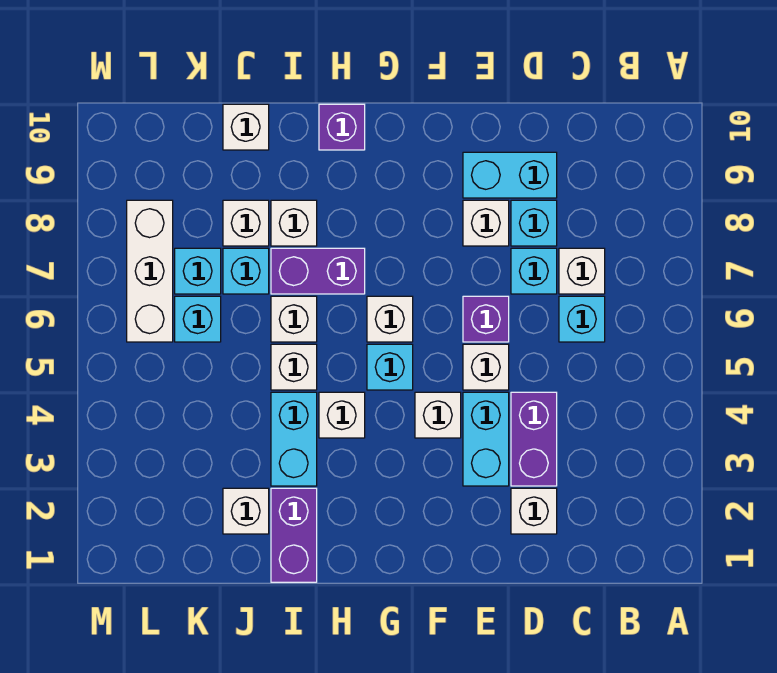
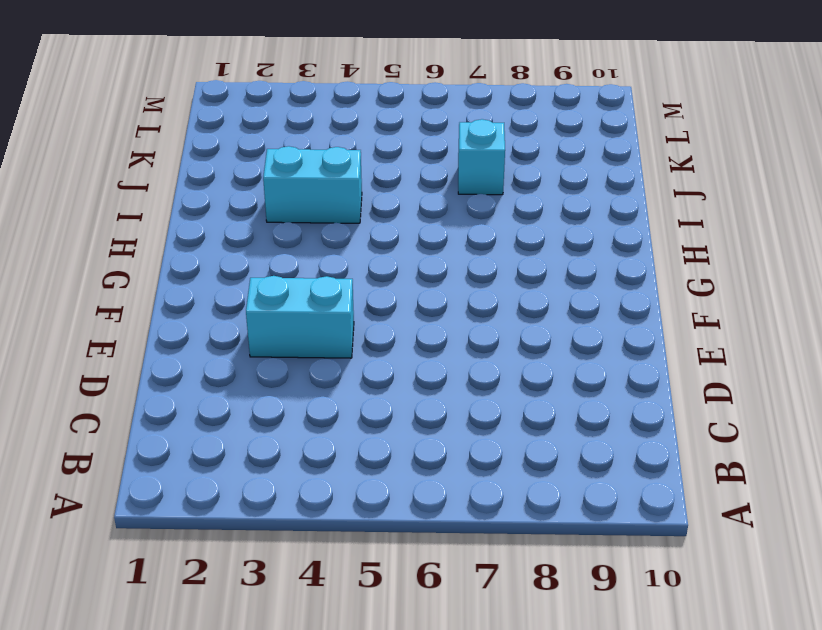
none -> cyan 1x1 brick [559,296,605,342]
none -> white 1x1 brick [559,248,605,294]
none -> white 1x1 brick [511,488,557,534]

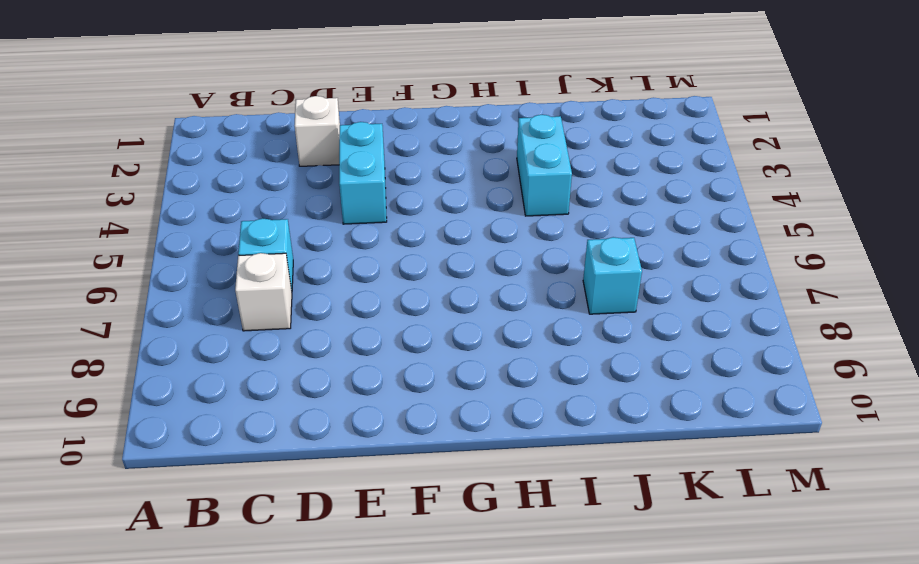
none -> purple 1x2 brick [511,392,557,486]
none -> cyan 1x1 brick [511,248,557,294]
none -> cyan 1x1 brick [511,200,557,246]

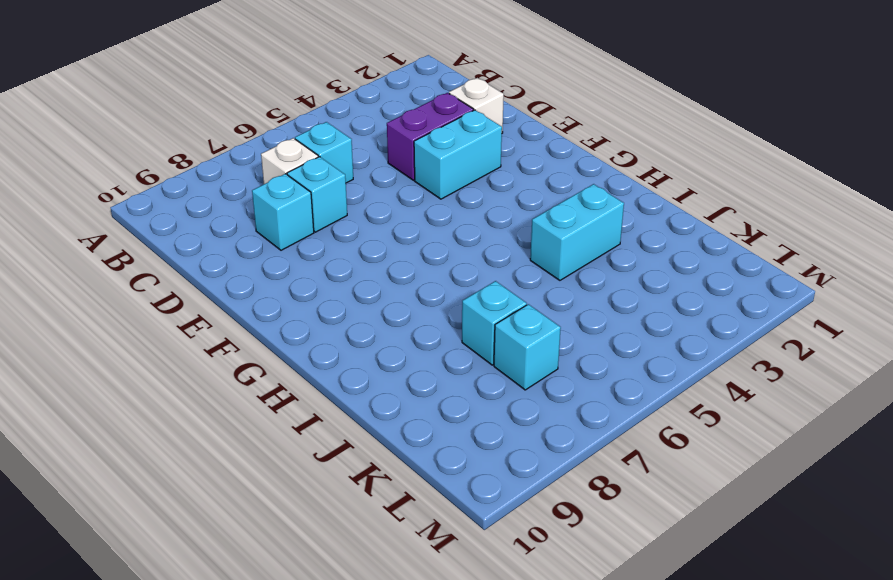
none -> cyan 1x2 brick [463,152,557,198]
none -> white 1x1 brick [463,344,509,390]
none -> purple 1x1 brick [463,296,509,342]

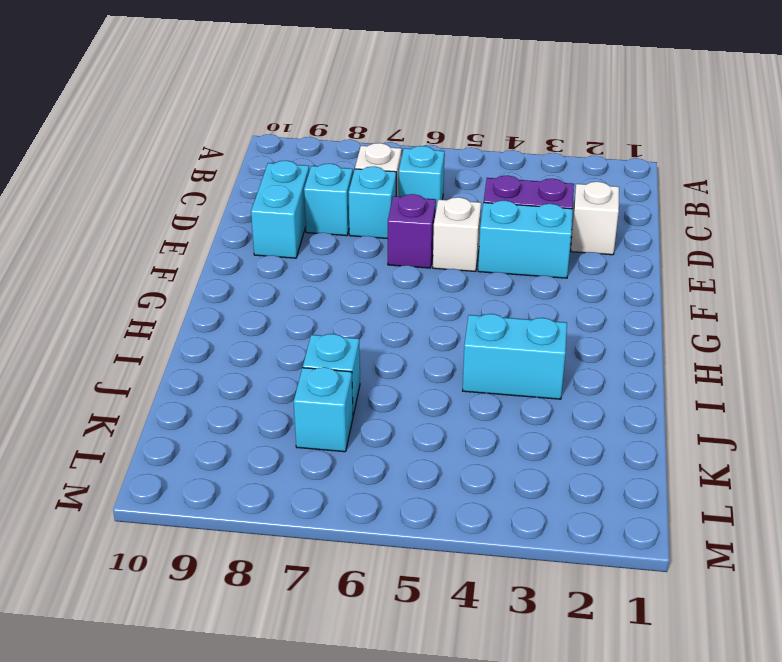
none -> white 1x1 brick [463,200,509,246]
none -> white 1x1 brick [415,392,461,438]
none -> cyan 1x1 brick [367,344,413,390]

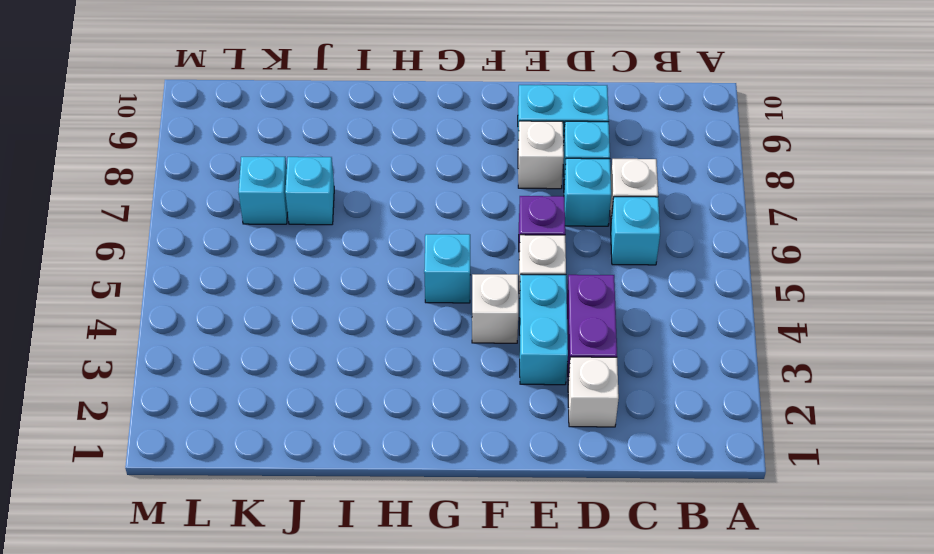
none -> white 1x1 brick [367,296,413,342]
none -> white 1x1 brick [319,392,365,438]
none -> purple 1x2 brick [271,248,365,294]

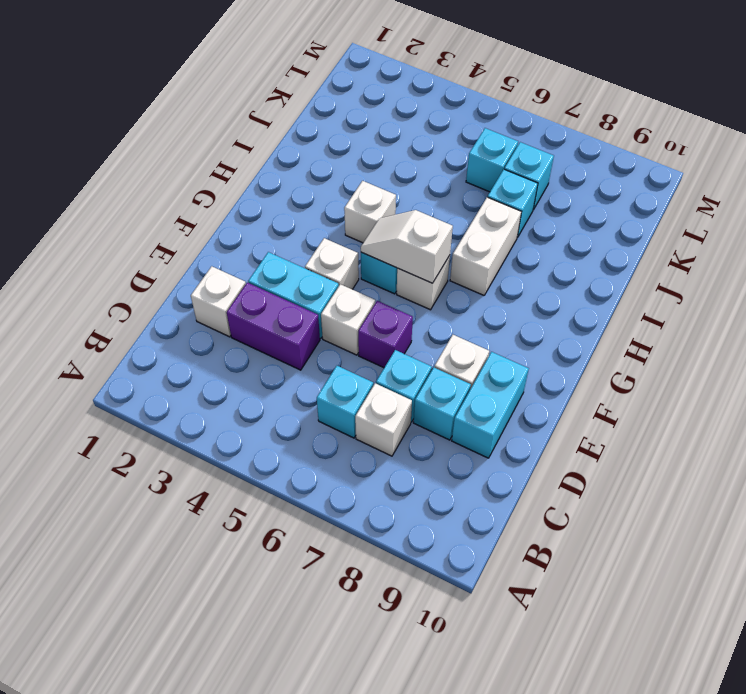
white 1x2 slope [361,210,453,283] -> none
white 1x2 brick [450,197,521,295] -> purple 1x2 brick [271,248,365,294]
none -> purple 1x1 brick [319,104,365,150]
none -> purple 1x2 brick [271,488,317,582]
none -> cyan 1x2 brick [271,392,317,486]

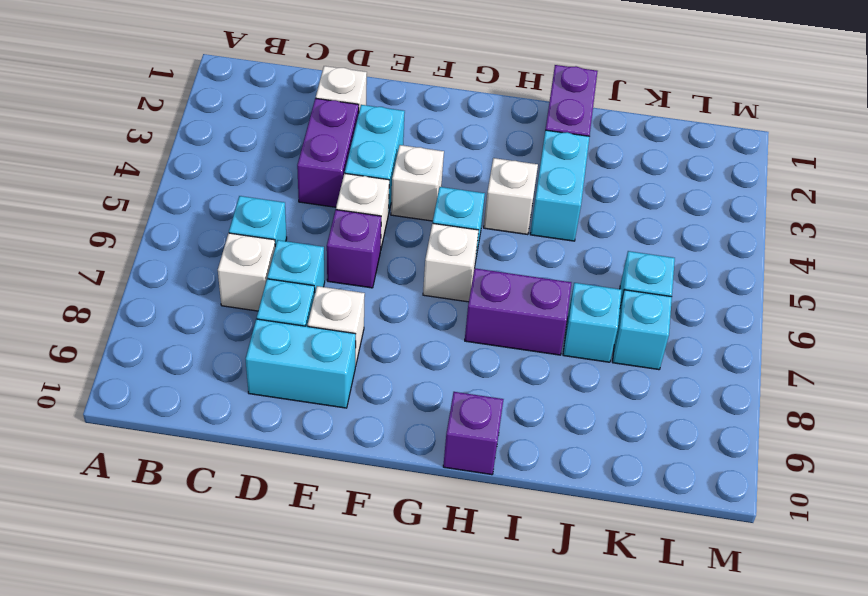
none -> white 1x1 brick [271,344,317,390]
none -> white 1x1 brick [271,296,317,342]
none -> white 1x1 brick [271,200,317,246]

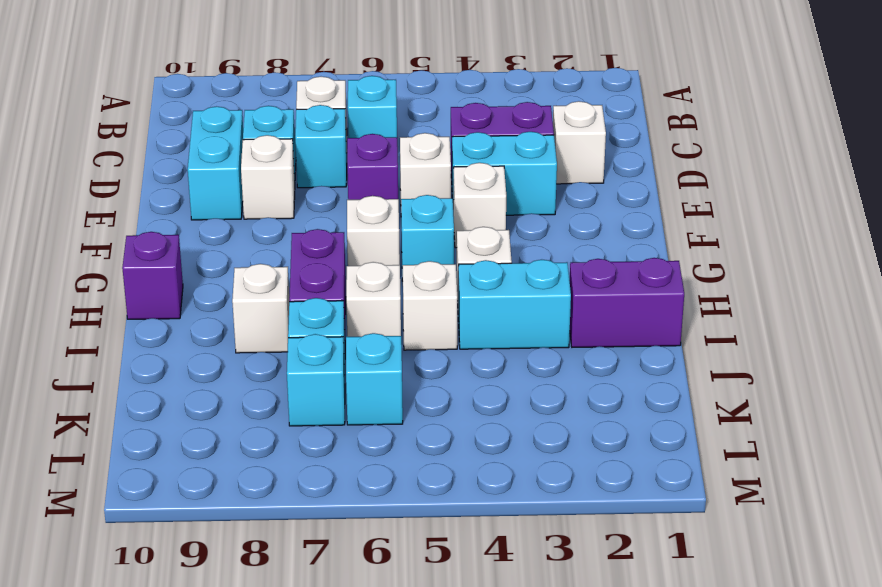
none -> white 1x1 brick [223,488,269,534]
none -> white 1x1 brick [223,200,269,246]
none -> white 1x1 brick [223,104,269,150]

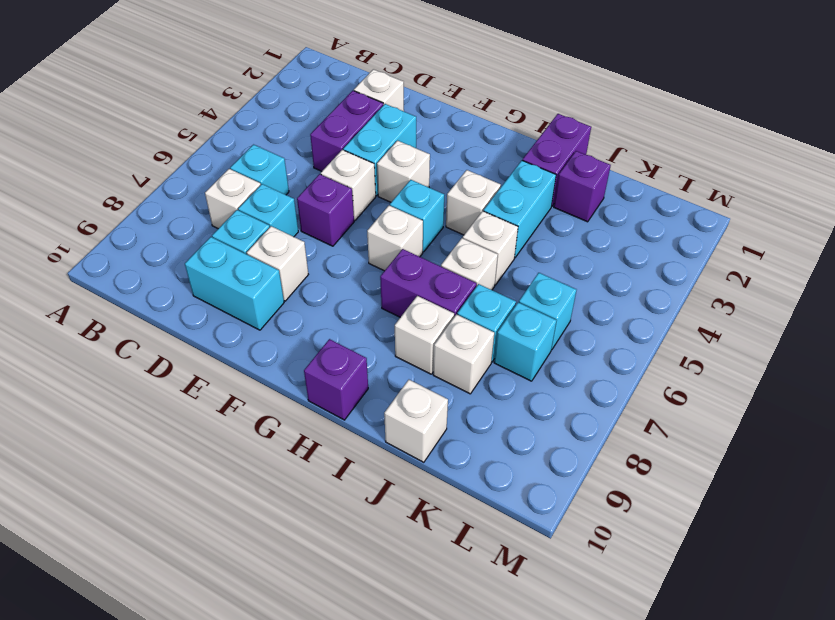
purple 1x1 brick [554,151,611,222] -> white 1x1 brick [223,488,269,534]
none -> white 1x3 brick [127,200,173,342]

